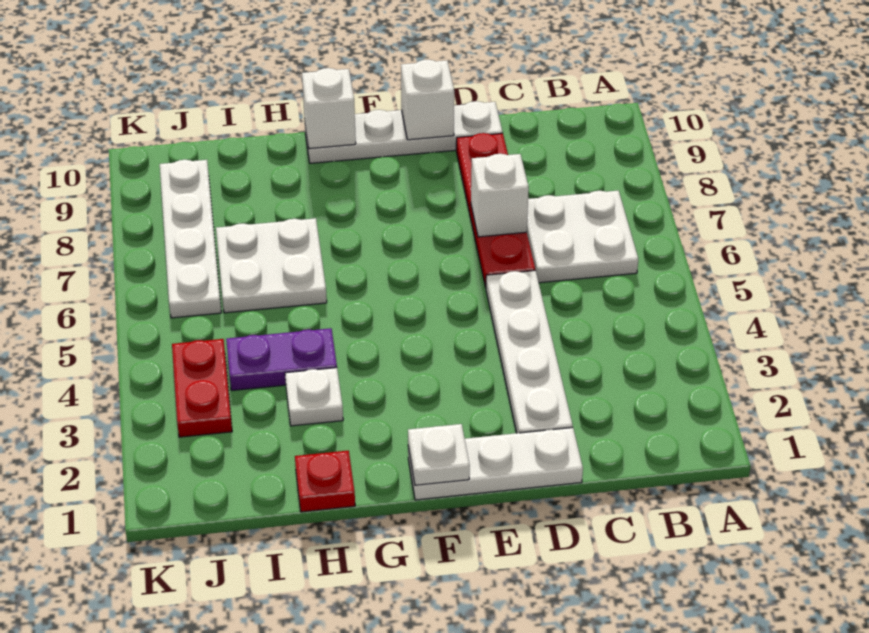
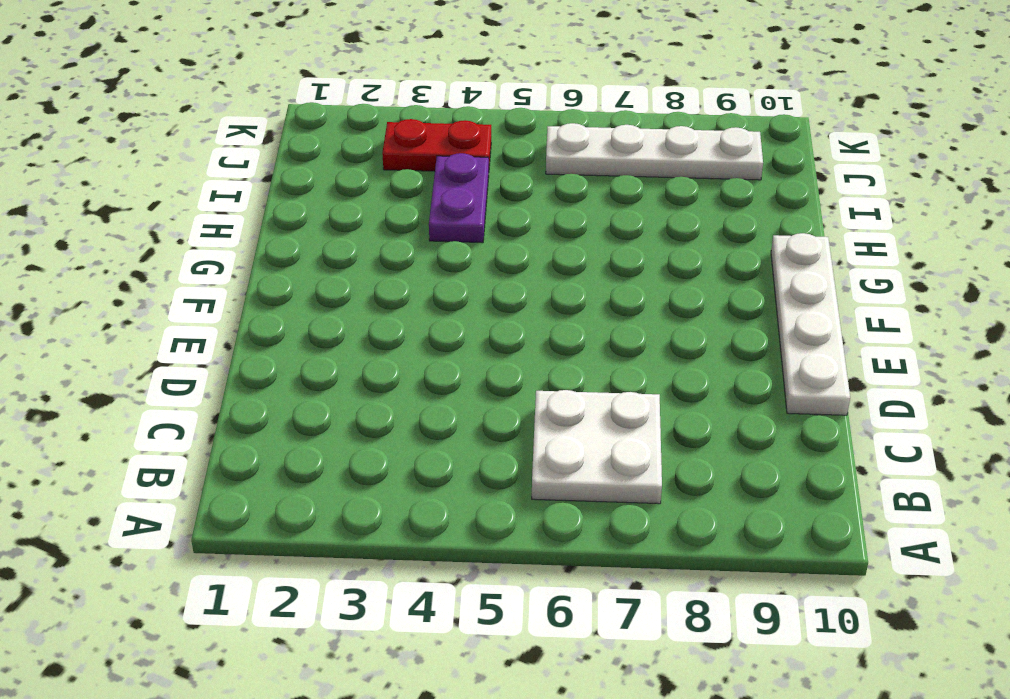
none -> white 1x3 plate [408,428,583,500]
none -> white 1x4 plate [486,271,573,433]
none -> red 1x4 plate [456,133,535,287]

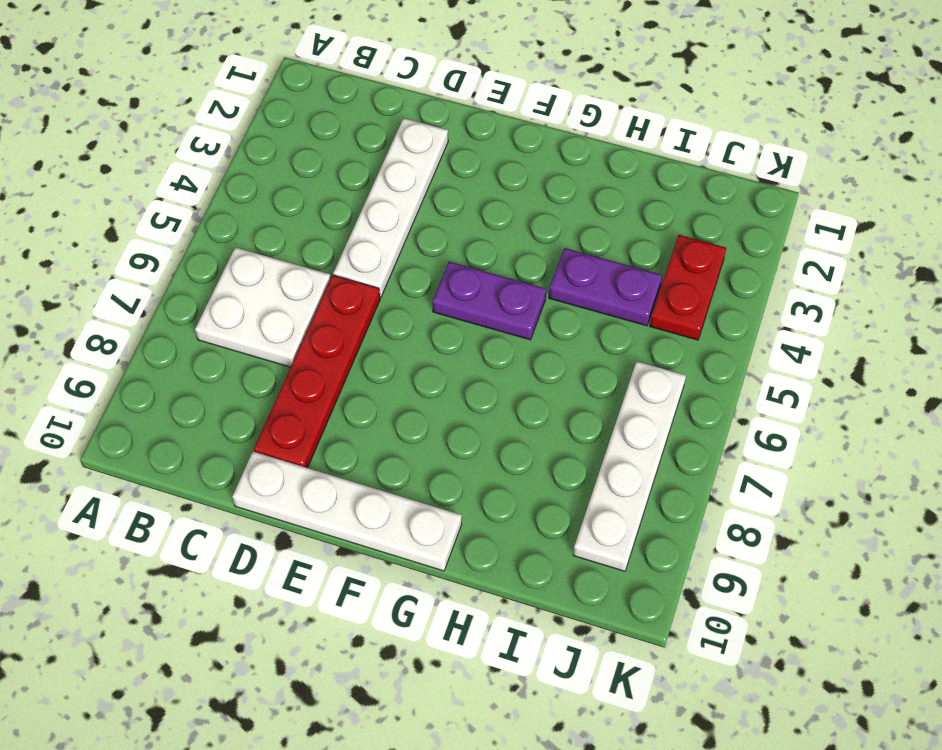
purple 1x2 plate [433,262,546,340] -> none
none -> white 1x3 plate [408,428,583,500]
none -> red 1x1 plate [295,451,355,512]
none -> white 1x1 plate [285,368,343,426]

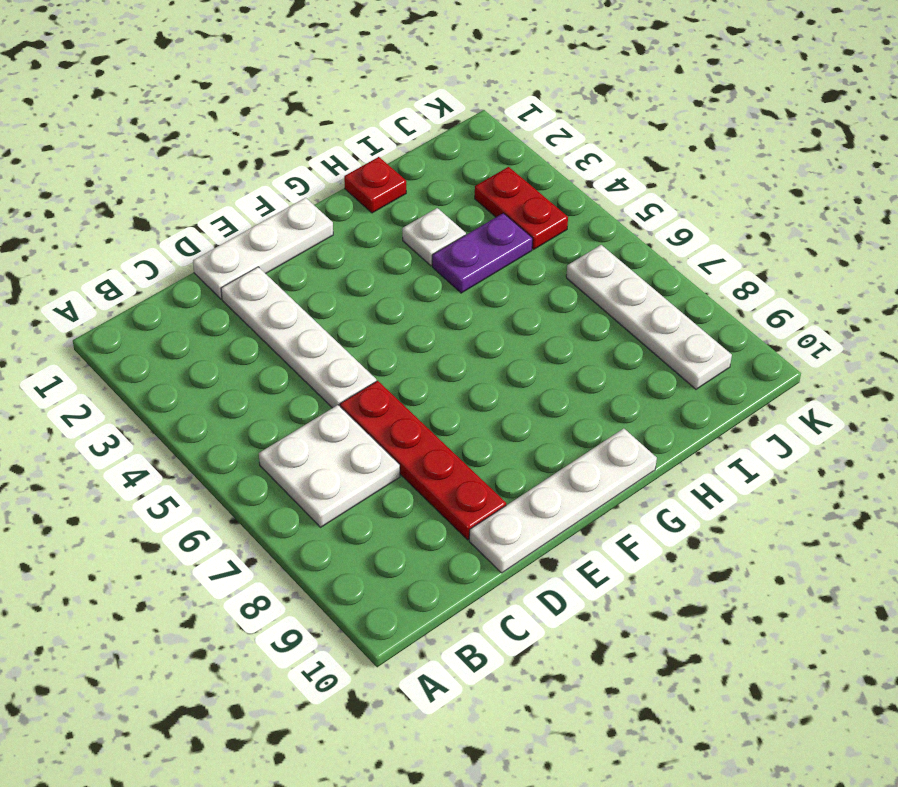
none -> white 2x2 plate [216,218,327,313]
none -> white 1x1 brick [471,154,529,237]
none -> white 1x1 brick [401,60,454,140]

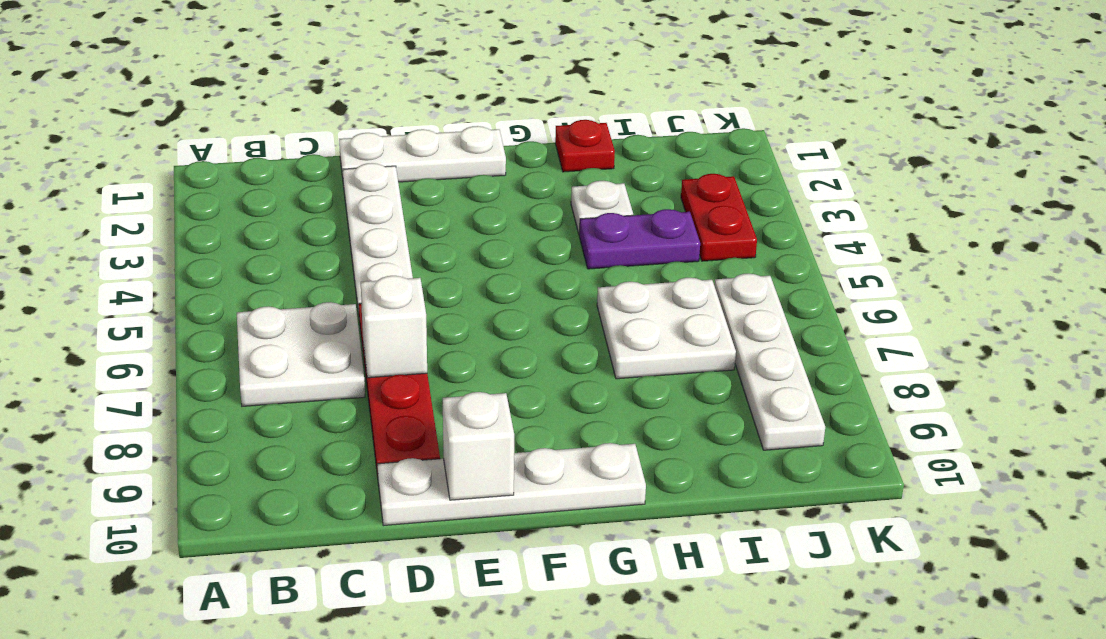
none -> white 1x1 plate [408,424,470,485]
none -> white 1x1 brick [302,68,356,149]

